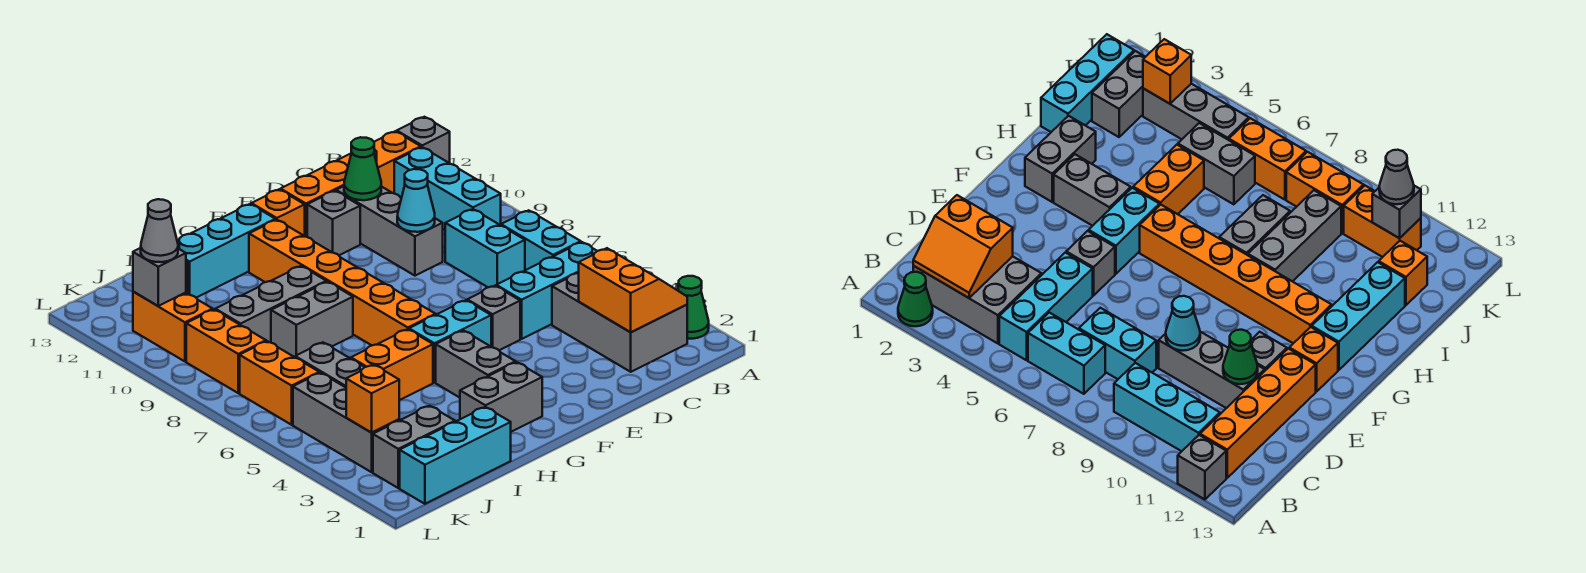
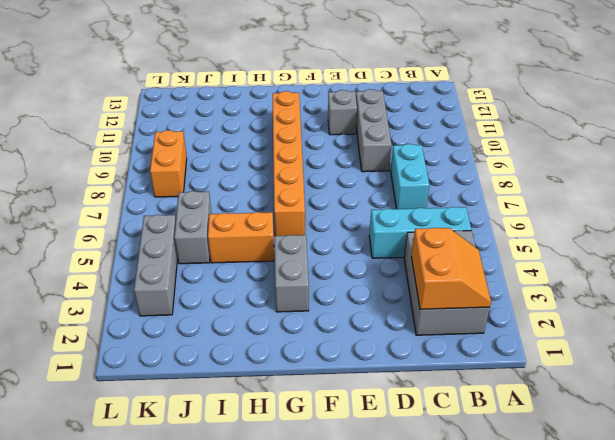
none -> green 1x1 cone [678,276,709,339]
none -> grey 1x1 brick [397,117,450,163]
none -> cyan 1x2 brick [501,210,581,270]
none -> cyan 1x3 brick [394,147,501,230]

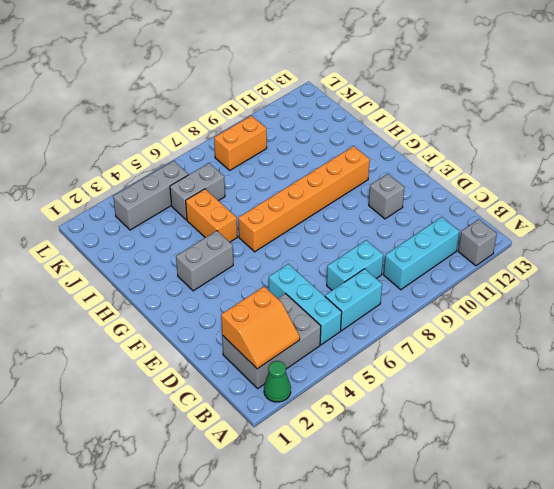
none -> orange 1x4 brick [281,131,421,237]
none -> grey 1x3 brick [336,186,443,276]
none -> grey 1x1 brick [467,286,520,350]
none -> cyan 1x2 brick [409,300,491,383]

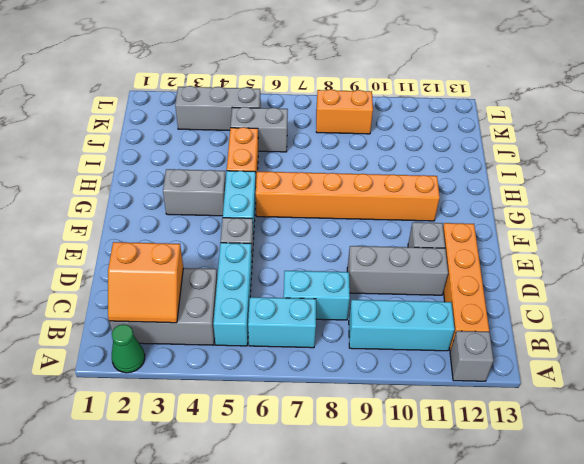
none -> orange 1x1 brick [251,189,305,236]
none -> grey 1x2 brick [460,362,542,432]
none -> cyan 1x3 brick [177,204,275,298]
none -> grey 1x2 brick [271,282,353,357]

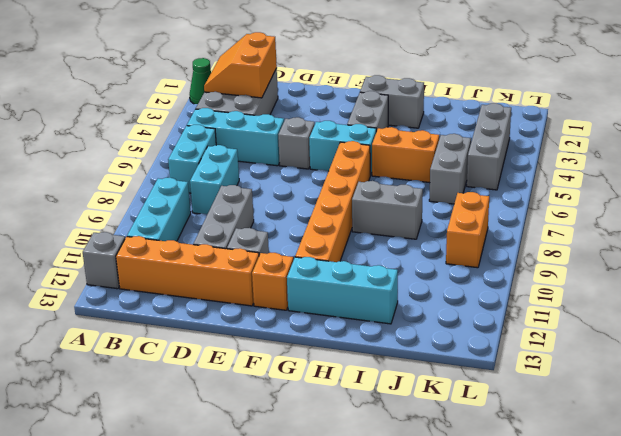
none -> grey 1x3 brick [215,266,326,343]
none -> cyan 1x3 brick [400,407,511,504]
none -> grey 1x2 brick [373,406,455,488]
none -> orange 1x1 brick [1379,241,1427,305]

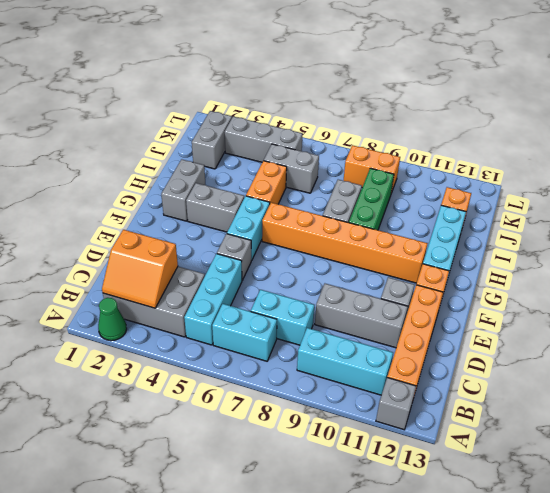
green 1x3 brick [349,168,394,230] -> grey 1x3 brick [215,266,326,343]
none -> cyan 1x3 brick [400,407,511,504]
none -> orange 1x2 brick [240,341,319,425]
none -> orange 1x2 brick [133,291,213,361]
none -> cyan 1x1 cone [397,169,435,232]

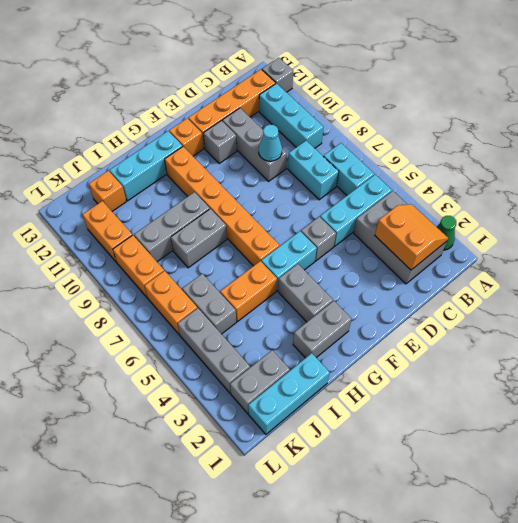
none -> green 1x1 cone [344,137,381,200]
none -> orange 1x1 brick [346,365,399,432]
none -> grey 1x1 brick [133,248,186,306]
none -> grey 1x1 cone [141,199,178,262]

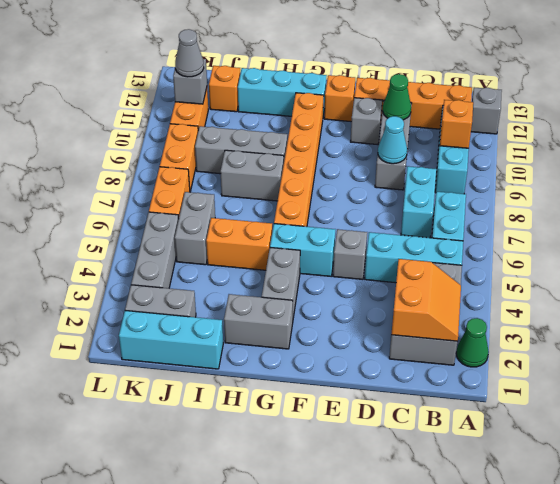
orange 1x1 brick [440,100,473,148] -> orange 1x1 brick moved to [346,365,399,432]

